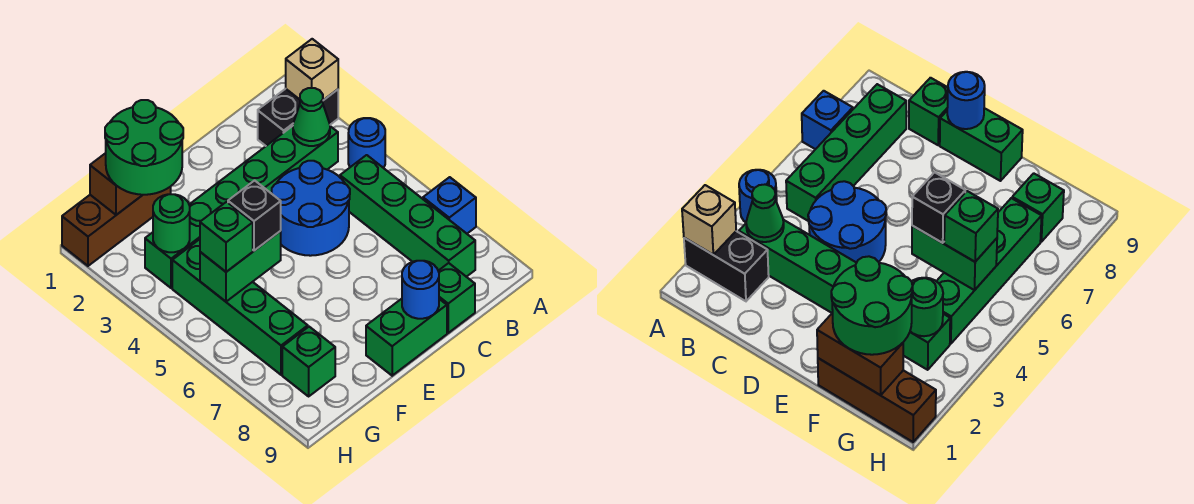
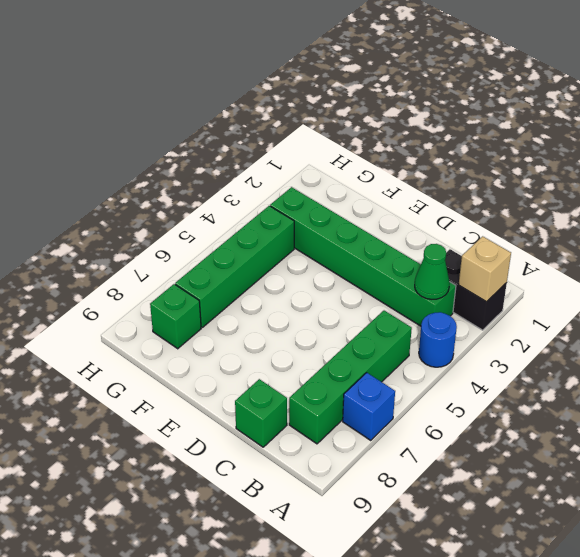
none -> blue 2x2 round brick [272,161,350,256]
none -> green 1x2 brick [366,299,447,376]
none -> brown 1x3 brick [62,187,171,266]

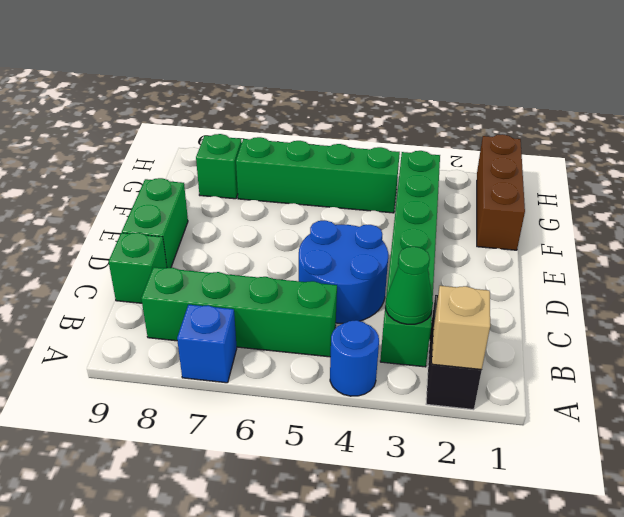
none -> blue 1x1 round brick [402,261,439,319]
none -> brown 1x2 brick [90,153,142,215]
none -> green 1x2 brick [200,231,281,302]

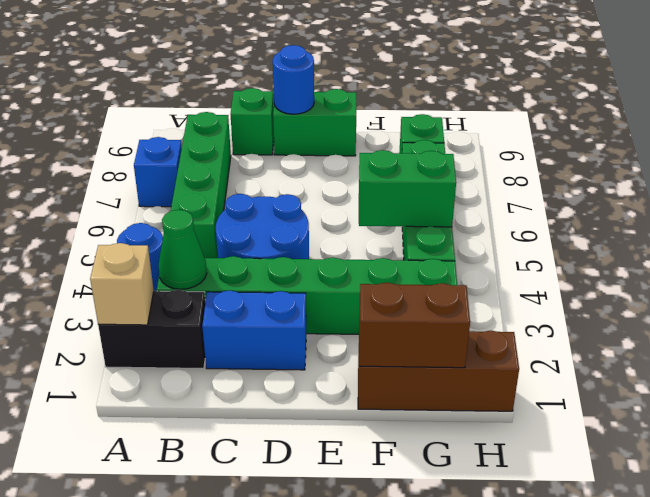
blue 1x2 brick [202,290,306,370] -> none
none -> green 1x1 round brick [153,194,190,252]
none -> green 2x2 round brick [105,100,183,195]
none -> black 1x1 brick [228,181,281,251]

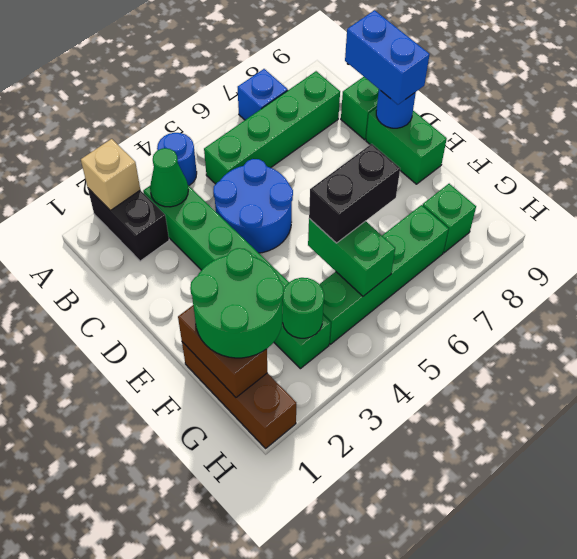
blue 1x2 brick [345,10,430,104] -> none
black 1x2 brick [309,144,400,243] -> black 1x1 brick [228,181,281,251]
none -> green 1x1 brick [200,202,253,272]

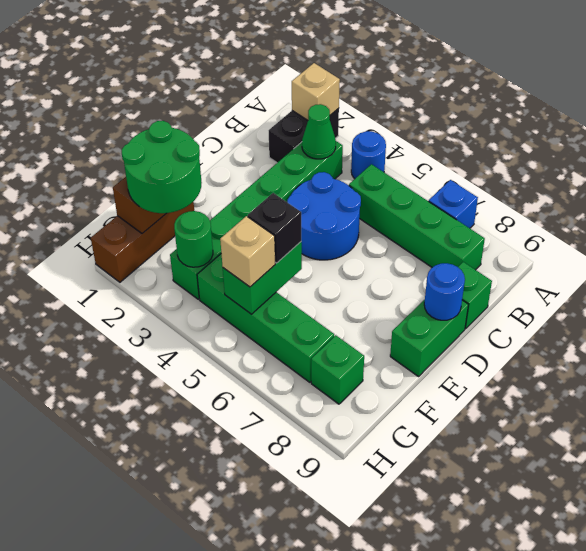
tan 1x1 brick [220,216,275,287] -> green 1x1 brick [200,202,253,272]

